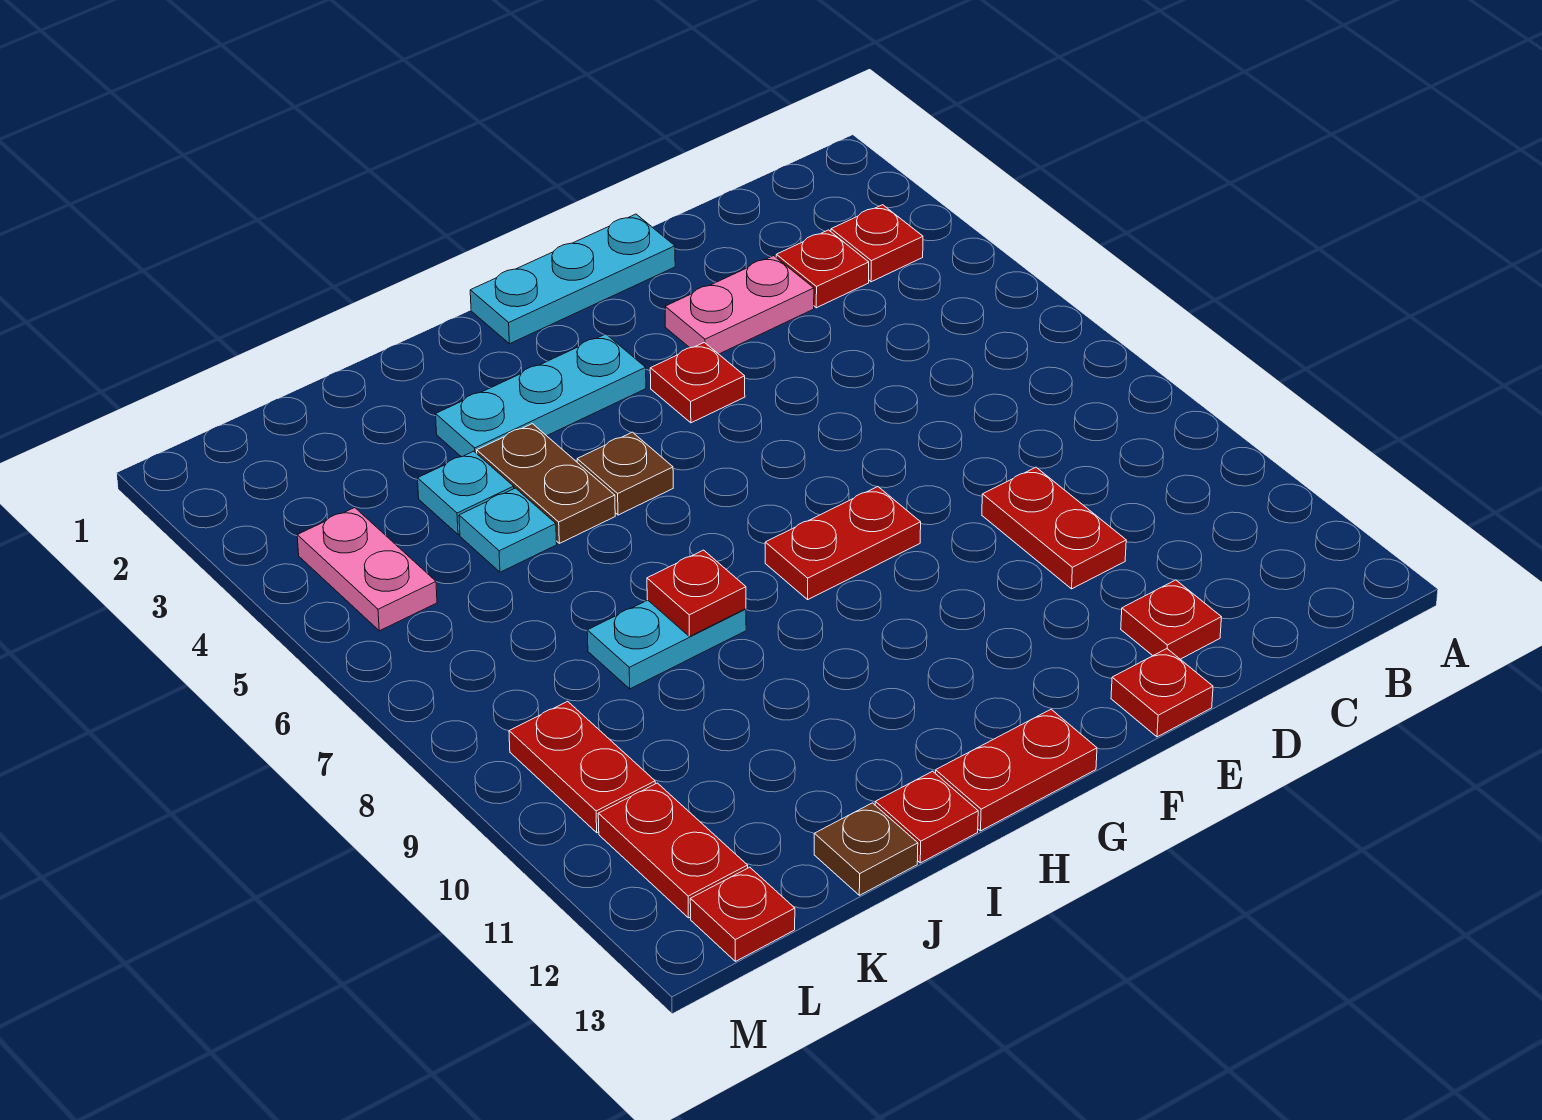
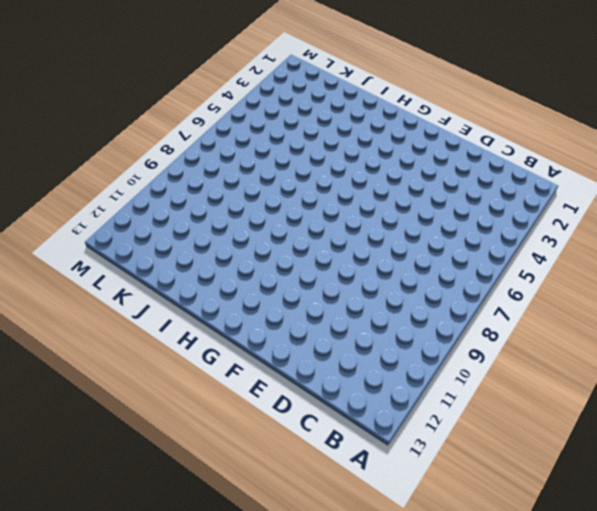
none -> red 1x1 plate [831,205,923,282]
none -> red 1x1 plate [776,230,869,308]
none -> pink 1x2 plate [665,256,814,354]

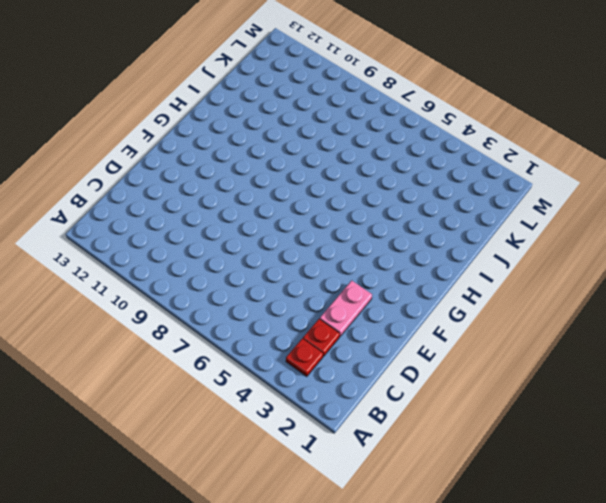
none -> red 1x2 plate [982,467,1126,589]
none -> red 1x1 plate [1121,580,1221,659]
none -> cyan 1x3 plate [470,214,675,344]

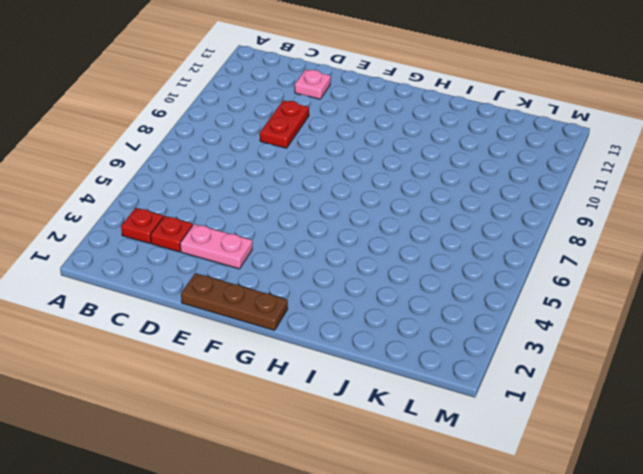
pink 1x1 plate [295,70,331,99] -> red 1x1 plate [1121,580,1221,659]
brown 1x3 plate [181,273,288,330] -> cyan 1x3 plate [470,214,675,344]
none -> red 1x1 plate [1111,649,1213,737]
none -> red 1x1 plate [650,342,745,423]
none -> red 1x2 plate [765,487,921,599]

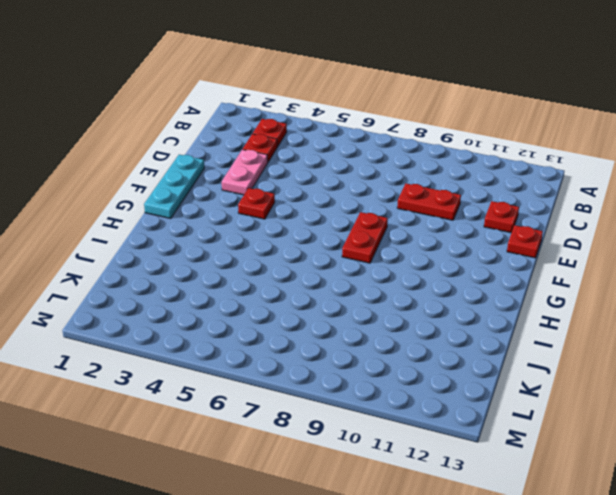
none -> cyan 1x3 plate [436,334,646,457]
none -> red 1x2 plate [936,709,1097,831]
none -> brown 1x1 plate [577,432,673,515]

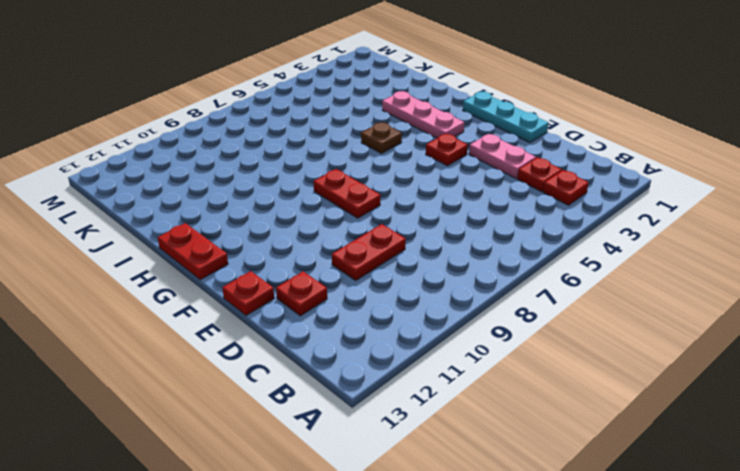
pink 1x3 plate [382,91,464,138] -> cyan 1x3 plate [436,334,646,457]
none -> brown 1x2 plate [477,424,615,543]
none -> cyan 1x2 plate [587,600,746,689]
none -> red 1x1 plate [875,771,978,863]

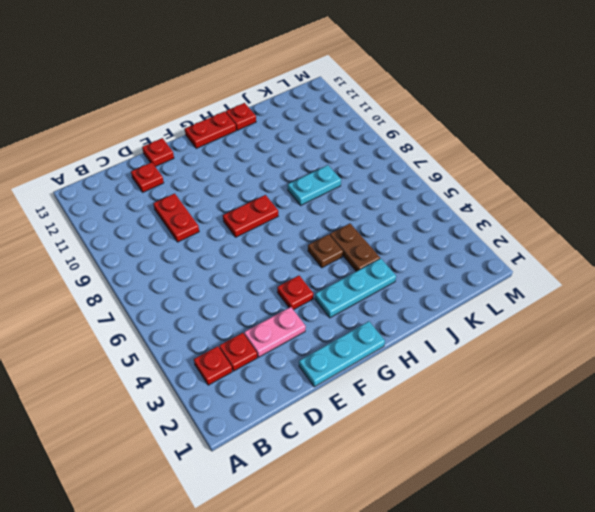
none -> cyan 1x1 plate [418,451,514,534]
none -> cyan 1x1 plate [459,488,557,572]
none -> brown 1x1 plate [814,803,918,895]

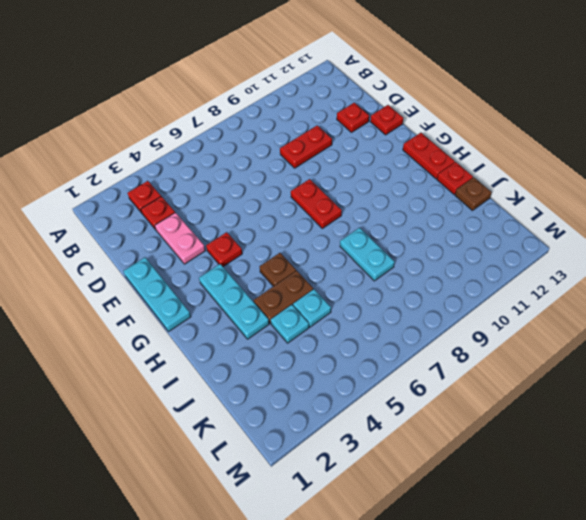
none -> pink 1x2 plate [297,508,437,631]
none -> red 1x2 plate [509,701,655,833]
none -> red 1x2 plate [598,783,748,918]

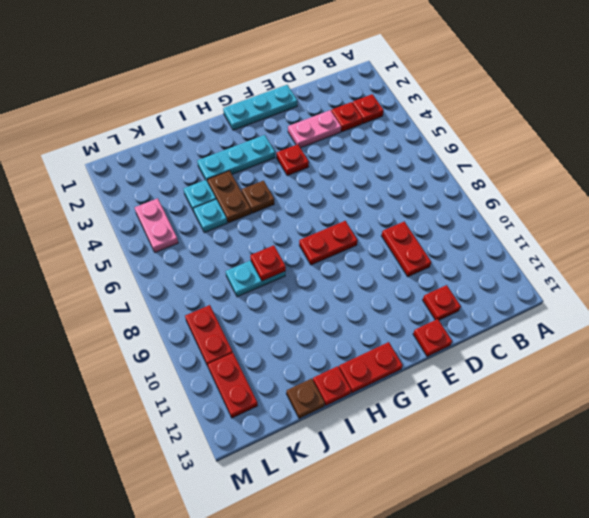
none -> red 1x1 plate [690,867,795,961]

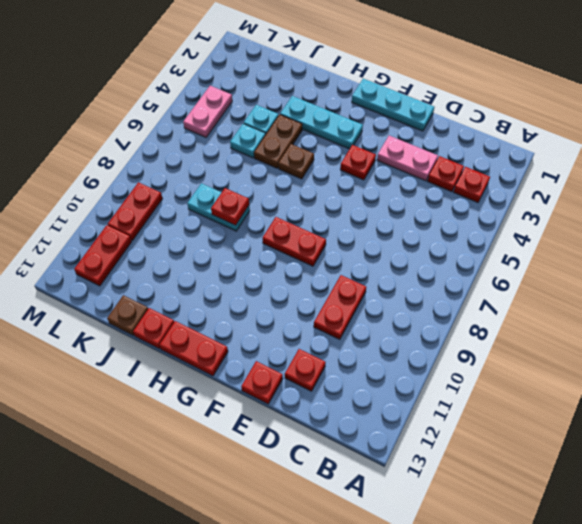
none -> red 1x1 plate [690,867,795,961]

